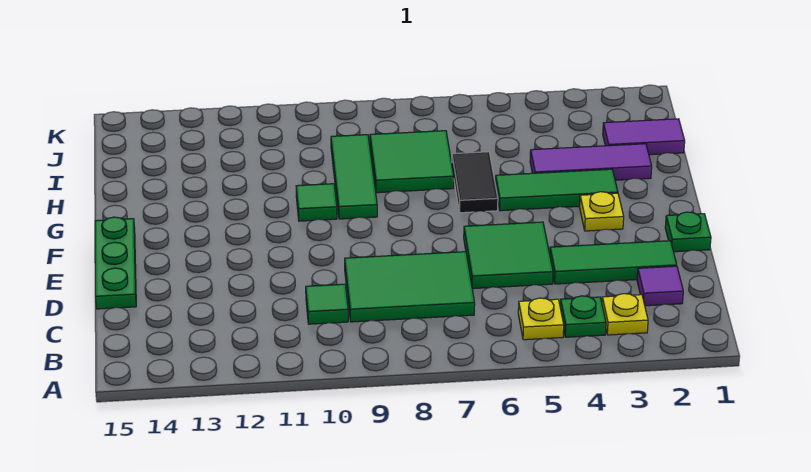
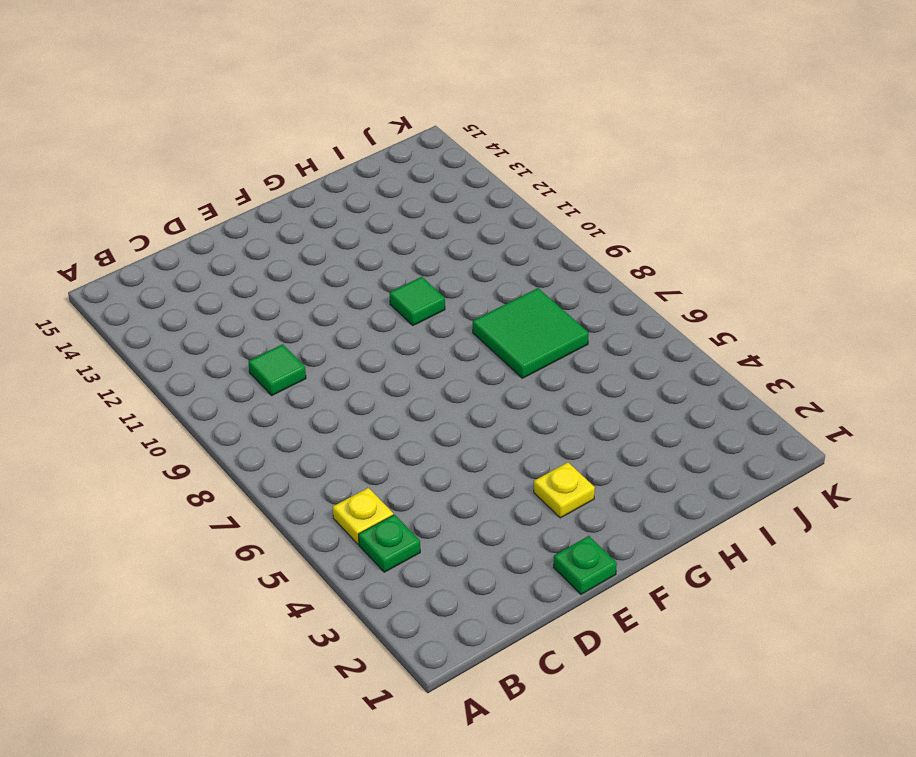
none -> yellow 1x1 plate [602,294,648,335]
none -> purple 1x1 tile [637,266,683,306]
none -> green 2x3 tile [345,252,475,322]

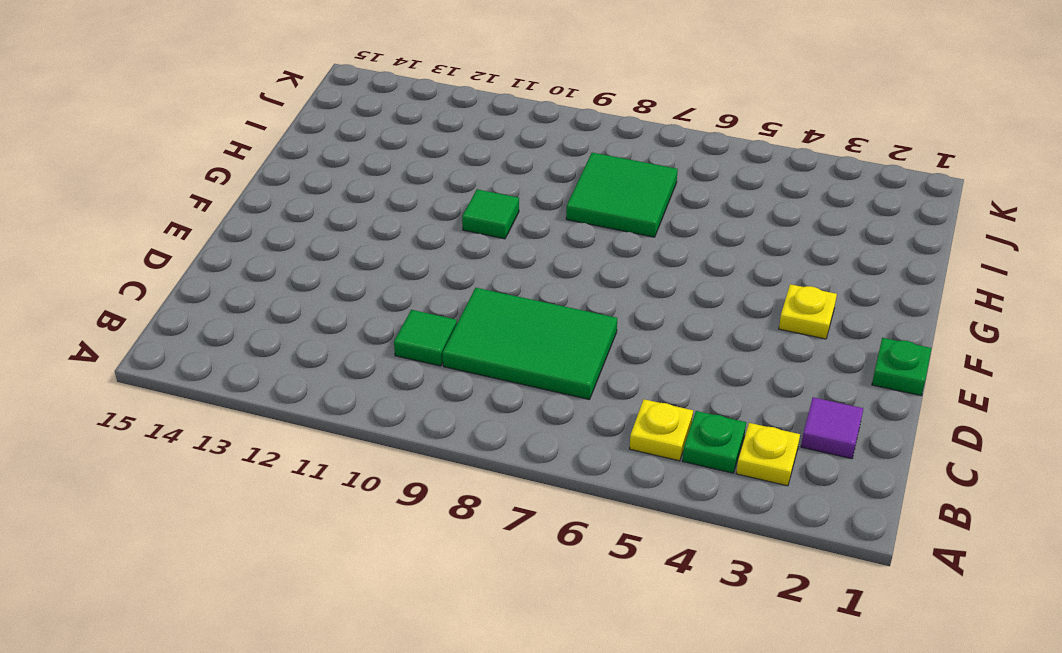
none -> green 1x3 tile [550,241,677,284]
none -> green 2x2 tile [464,222,553,289]
none -> green 1x3 plate [95,217,136,309]

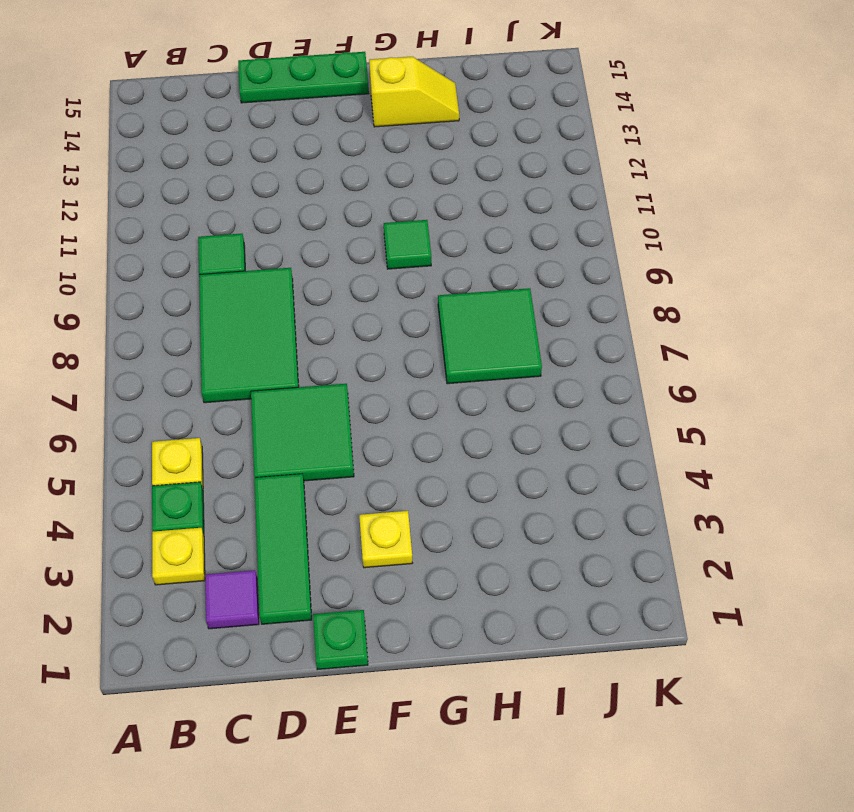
yellow 1x2 slope [369,57,459,127] -> none
none -> green 1x3 tile [495,169,618,211]
none -> black 1x2 tile [452,152,498,213]
none -> green 1x3 tile [331,135,377,219]

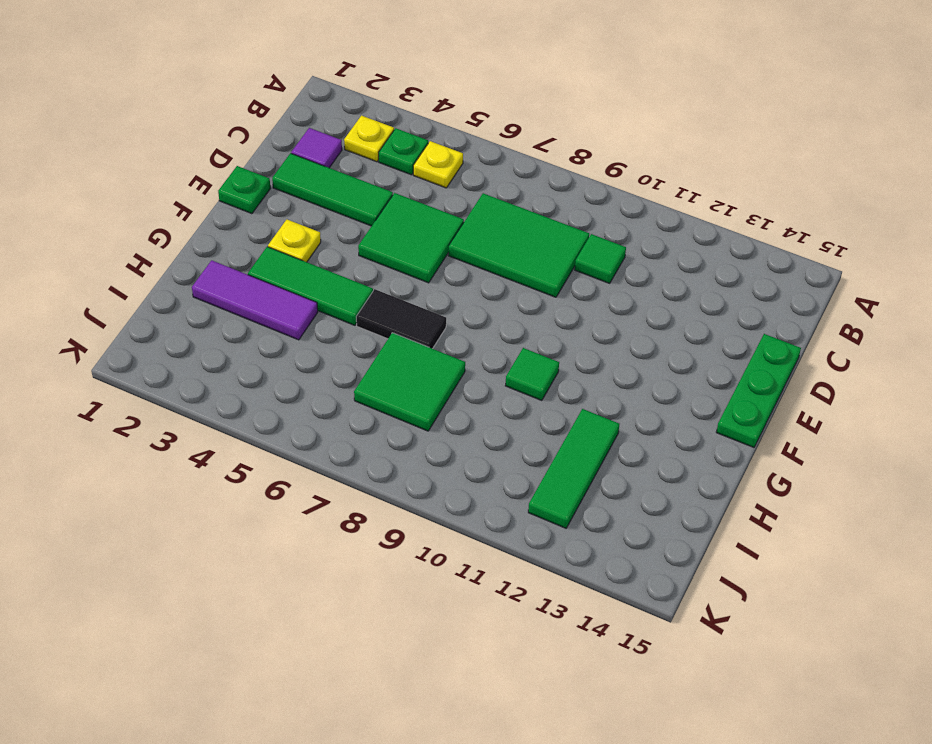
black 1x2 tile [356,289,446,349] -> black 1x2 tile turned to [452,152,498,213]
green 1x3 tile [528,409,619,528] -> green 1x3 tile moved to [331,135,377,219]
none -> purple 1x2 tile [603,119,685,155]

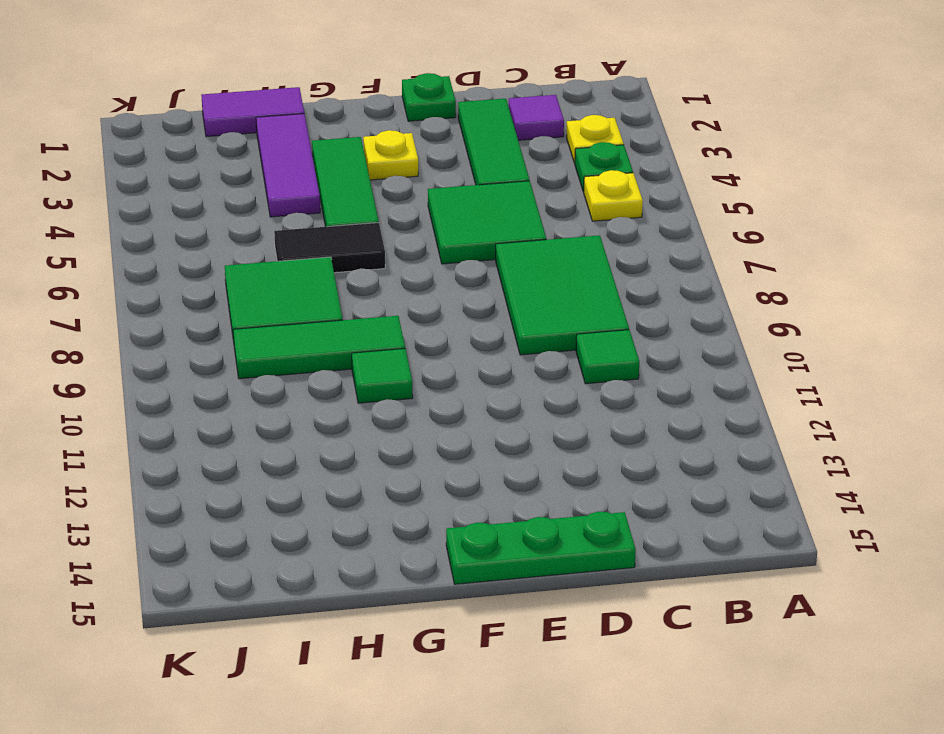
purple 1x2 tile [201,87,304,137] -> purple 1x2 tile turned to [603,119,685,155]

